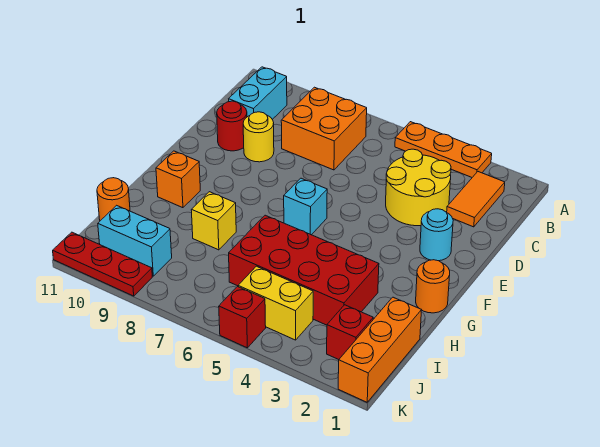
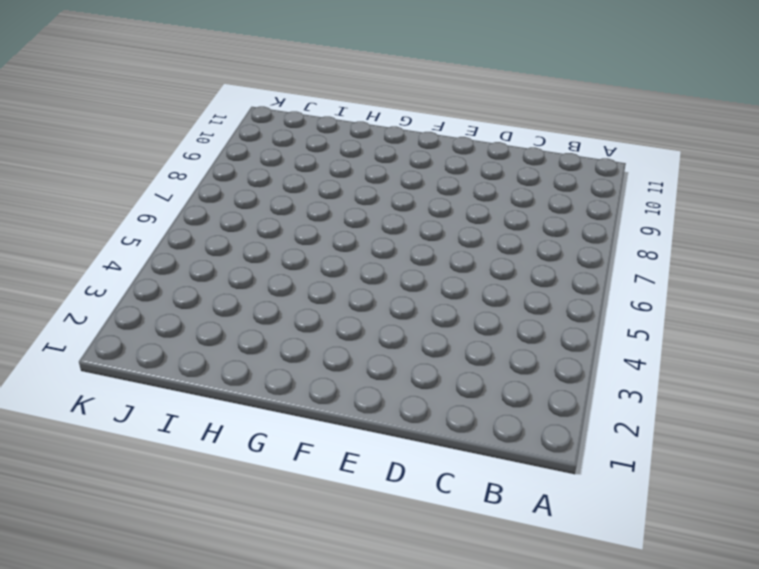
none -> orange 1x3 plate [395,122,492,177]
none -> orange 1x2 tile [447,172,505,227]
none -> orange 2x2 brick [281,87,367,170]

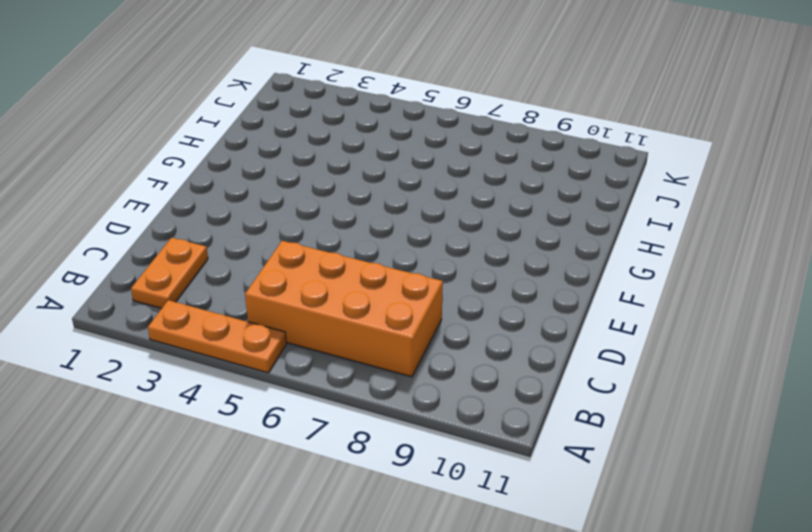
orange 1x2 plate [131,238,208,308] -> orange 1x2 tile [447,172,505,227]
orange 2x4 brick [245,241,443,377] -> orange 2x2 brick [281,87,367,170]
none -> cyan 1x2 brick [229,67,287,119]
none -> yellow 2x2 round brick [386,149,451,226]
none -> yellow 1x1 round brick [243,112,274,162]

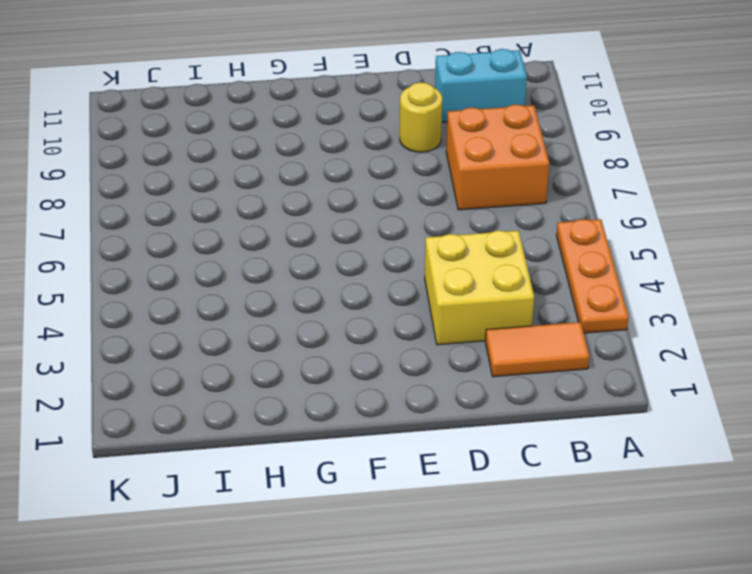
yellow 2x2 brick [425,230,534,345] -> yellow 2x2 round brick [386,149,451,226]
none -> red 1x1 round brick [217,101,247,151]
none -> cyan 1x1 round brick [420,209,453,261]
none -> cyan 1x1 brick [284,178,327,235]

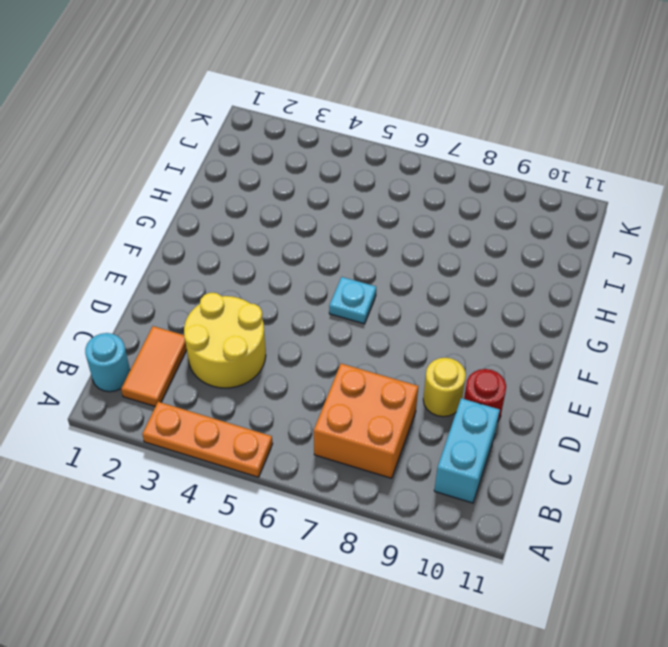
cyan 1x1 round brick [85,333,130,392] -> cyan 1x1 round brick moved to [420,209,453,261]
cyan 1x1 plate [329,277,376,324] -> cyan 1x1 brick [284,178,327,235]
none -> orange 1x1 round brick [416,260,450,313]
none -> orange 1x1 brick [156,151,200,208]
none -> red 2x4 brick [229,215,379,325]

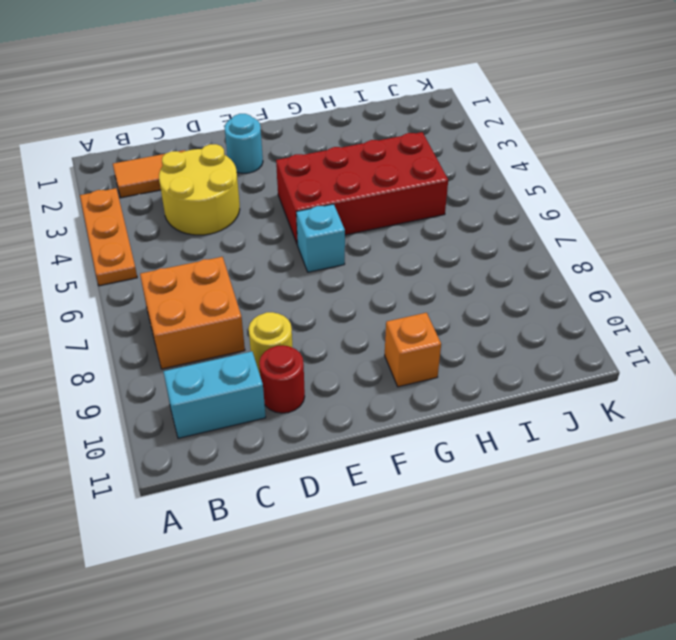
red 2x4 brick [276,132,448,245] -> red 2x4 brick turned to [229,215,379,325]
none -> orange 1x1 round brick [416,260,450,313]
none -> yellow 1x1 brick [191,192,236,250]
none -> orange 1x3 brick [338,297,422,402]

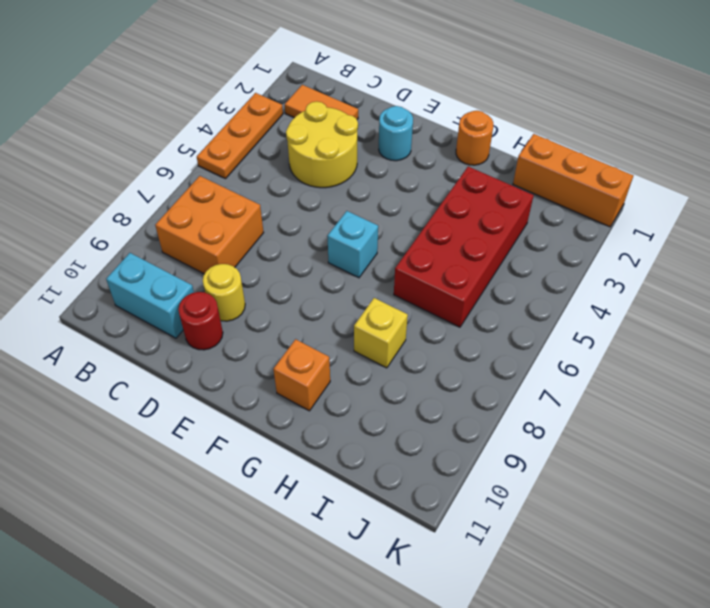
none -> orange 1x1 round brick [97,178,130,221]
none -> red 1x1 brick [327,305,373,360]
none -> yellow 1x2 brick [238,266,313,340]

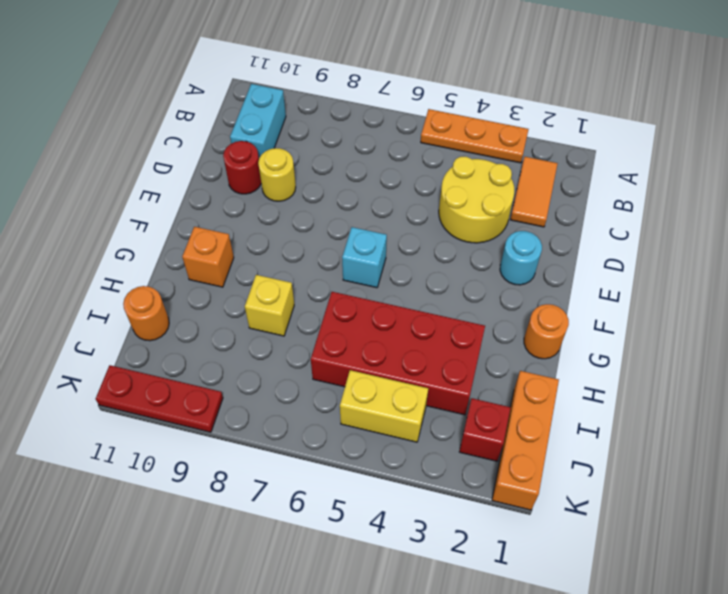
none -> orange 2x2 brick [281,87,367,170]
none -> cyan 1x2 brick [98,205,172,276]
none -> red 1x1 brick [219,287,266,348]

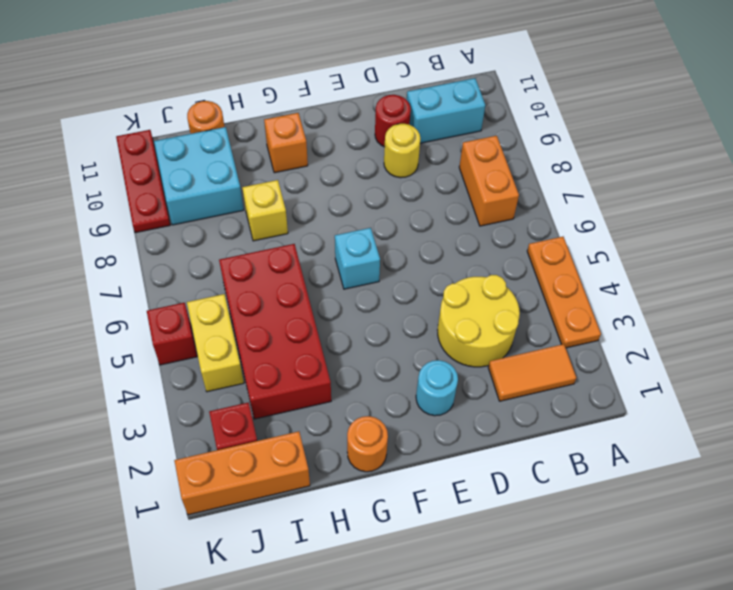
orange 1x2 brick [459,136,519,226] -> orange 2x2 brick [281,87,367,170]
cyan 2x2 brick [154,127,244,225] -> cyan 1x2 brick [98,205,172,276]

